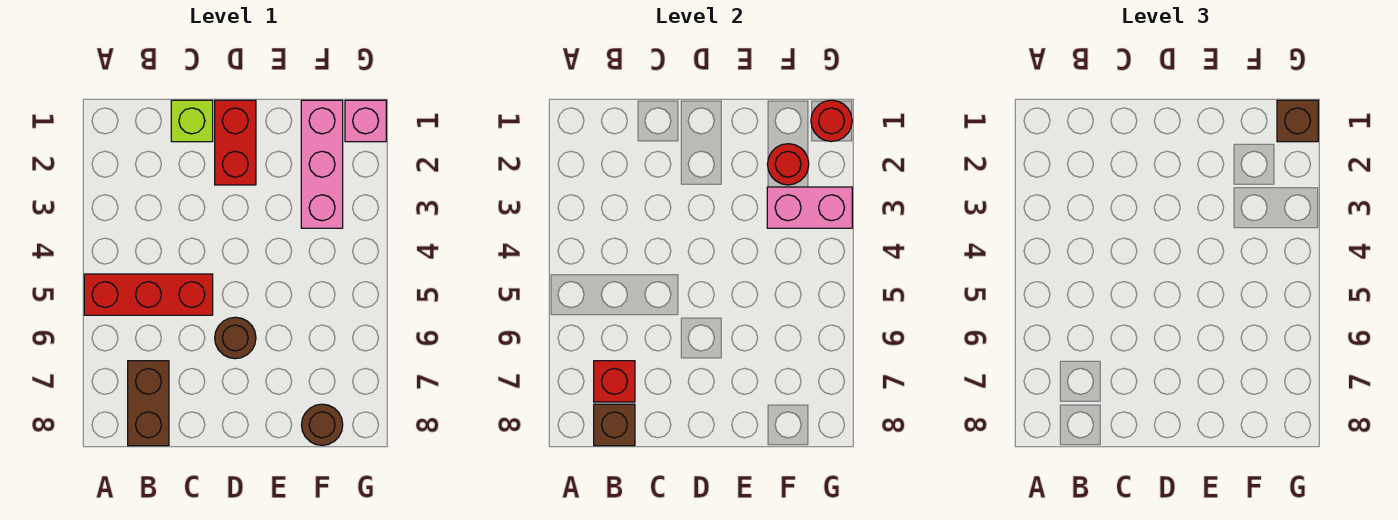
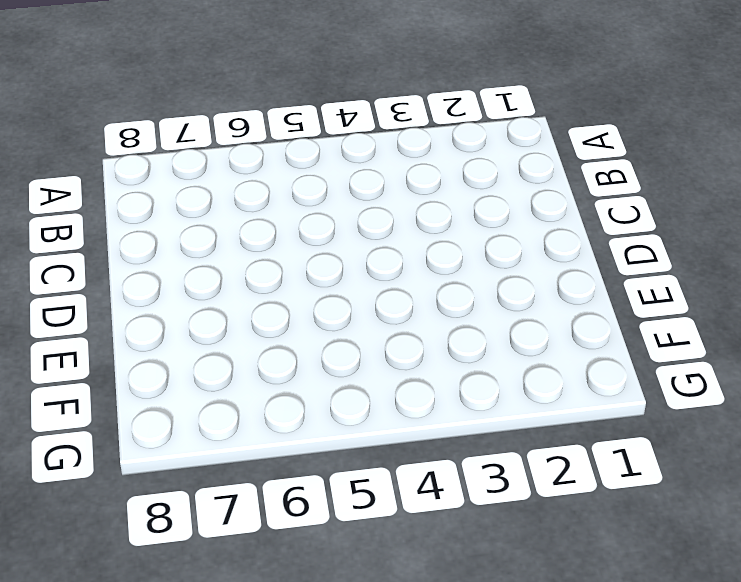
none -> red 1x3 brick [84,274,213,315]
none -> brown 1x2 brick [128,361,169,446]
none -> lime 1x1 brick [171,100,213,142]

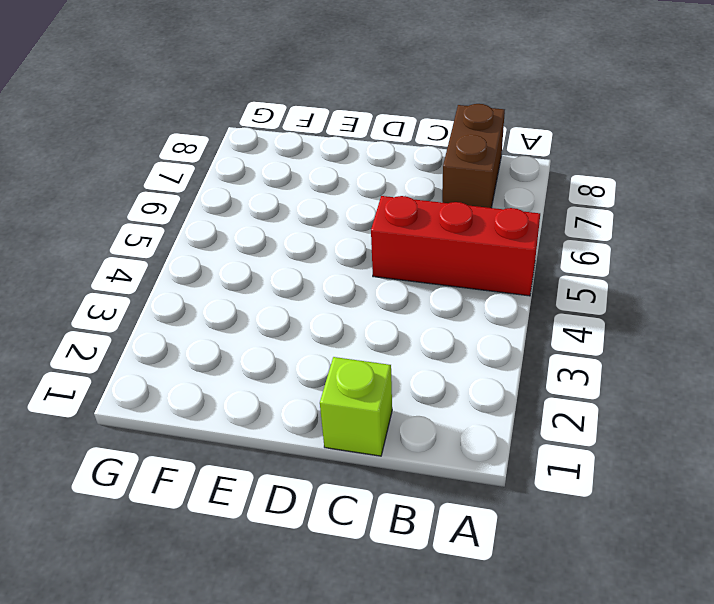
none -> red 1x2 brick [215,100,256,185]
none -> brown 1x1 round brick [215,317,256,359]
none -> pink 1x3 brick [301,100,343,228]

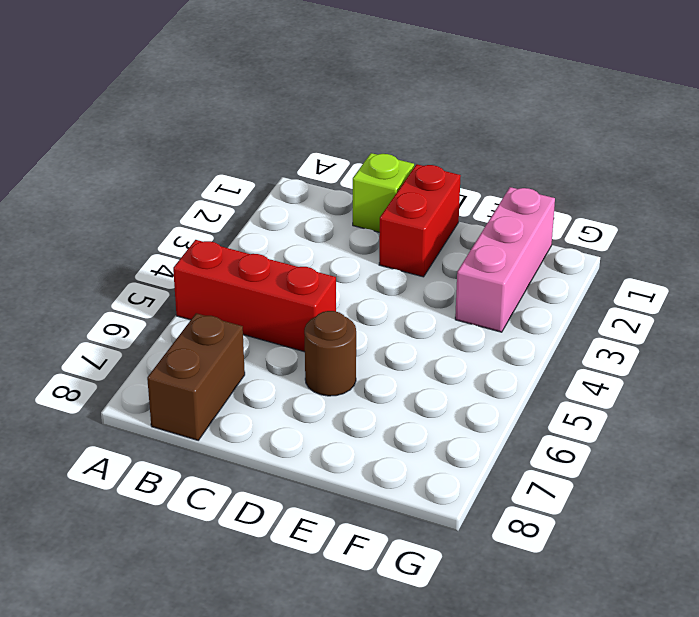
none -> brown 1x1 round brick [302,404,343,445]
none -> pink 1x1 brick [345,100,386,142]
none -> red 1x1 brick [594,361,635,402]

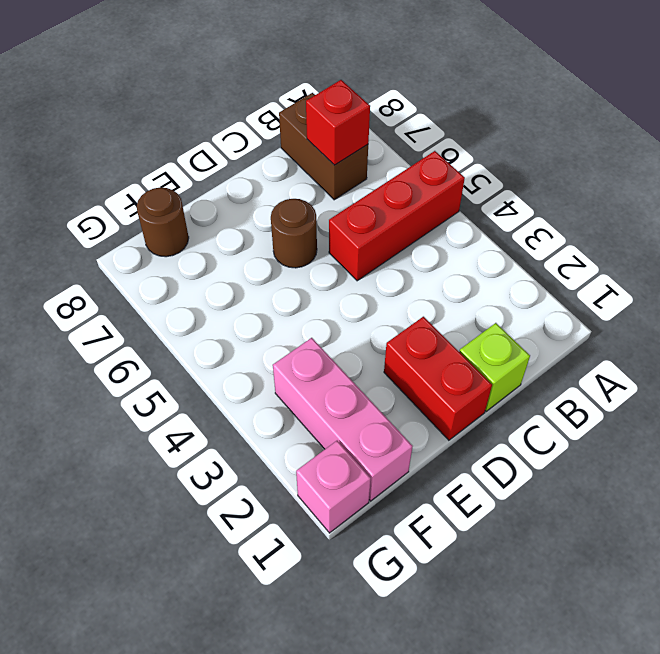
none -> brown 1x1 brick [594,404,635,446]
none -> red 1x1 round brick [767,144,809,185]
none -> pink 1x2 brick [767,187,852,228]

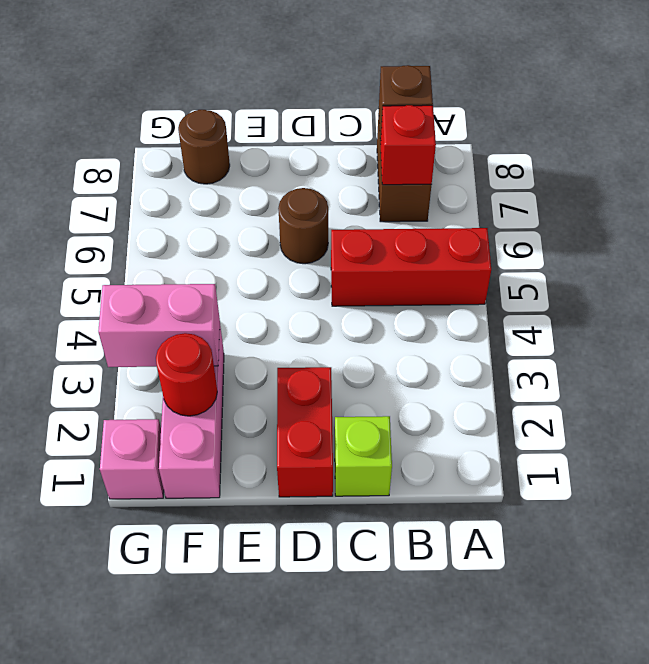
none -> red 1x1 round brick [811,100,852,142]
none -> brown 1x1 brick [1277,100,1318,142]

